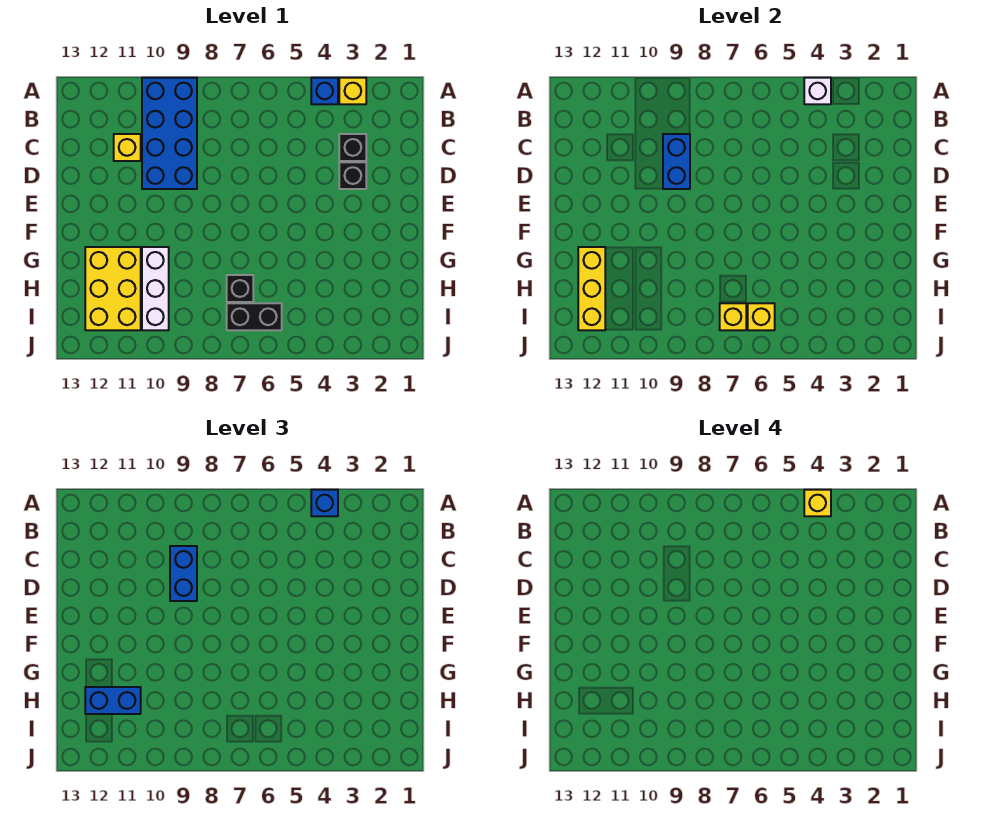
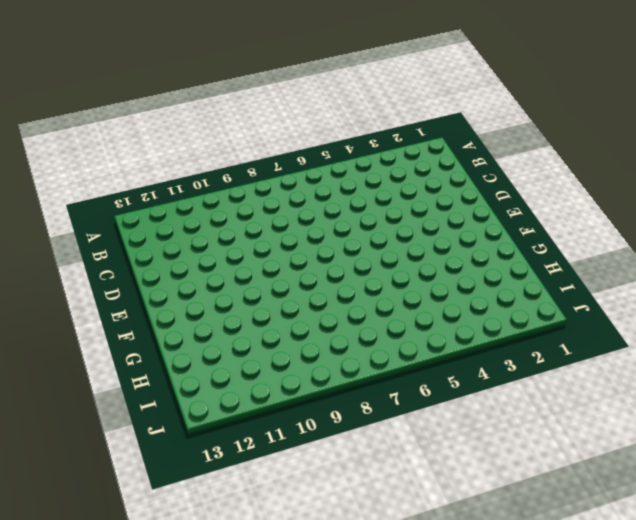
none -> yellow 1x1 brick [339,78,366,104]
none -> blue 1x1 brick [311,78,338,104]
none -> blue 2x4 brick [142,78,197,189]

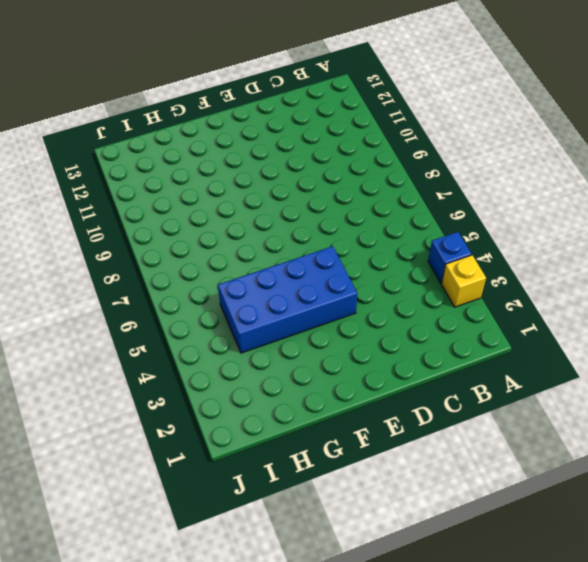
blue 2x4 brick [218,246,357,353] -> blue 2x4 brick moved to [142,78,197,189]
none -> black 1x1 brick [339,134,366,161]
none -> yellow 1x1 brick [114,134,141,161]
none -> black 1x1 brick [339,162,366,189]

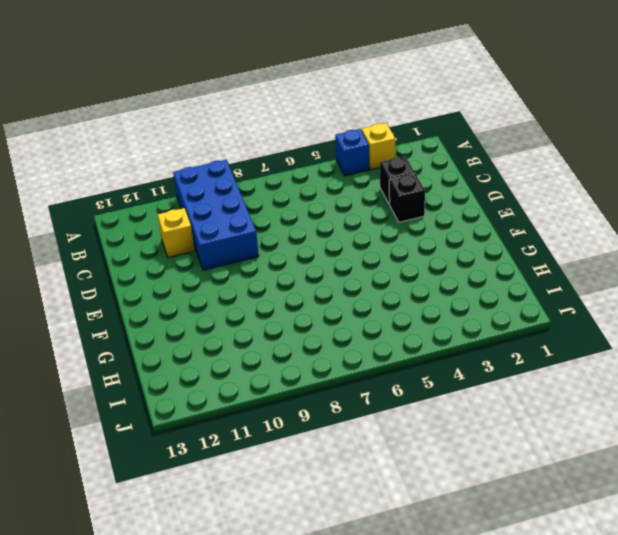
none -> white 1x3 brick [142,247,169,330]
none -> yellow 2x3 brick [85,247,141,330]
none -> black 1x1 brick [227,275,253,302]

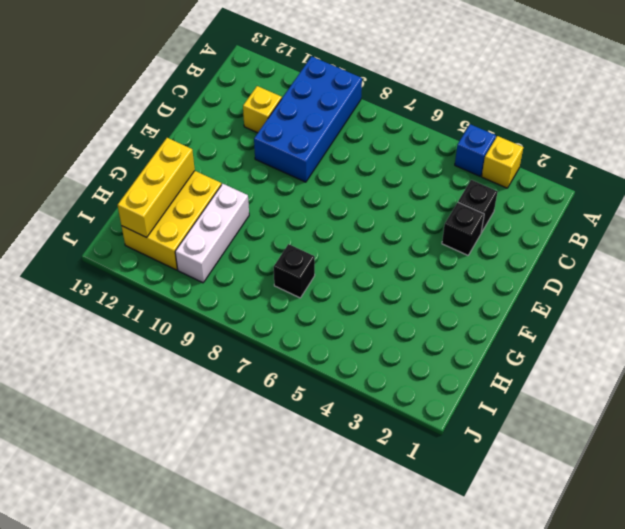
none -> black 1x2 brick [227,303,282,330]
none -> white 1x1 brick [804,78,831,104]
none -> blue 1x2 brick [663,134,690,189]

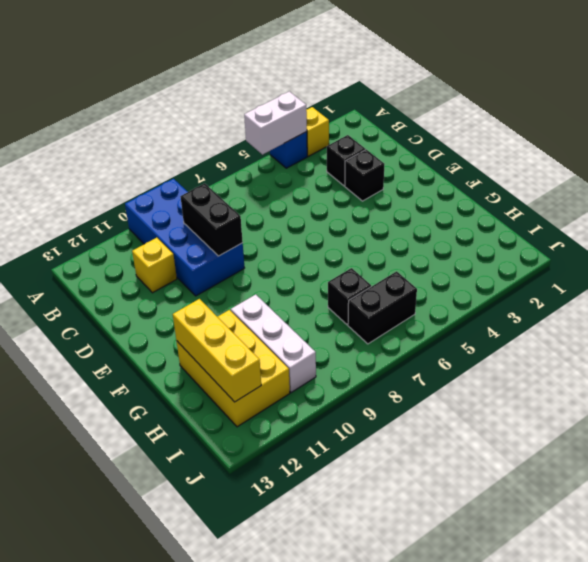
white 1x2 brick [244,91,307,155] -> white 1x1 brick [804,78,831,104]
black 1x2 brick [180,183,243,256] -> blue 1x2 brick [663,134,690,189]
none -> yellow 1x1 brick [748,303,775,330]
none -> yellow 1x1 brick [720,303,746,330]
none -> blue 1x1 brick [311,490,338,516]

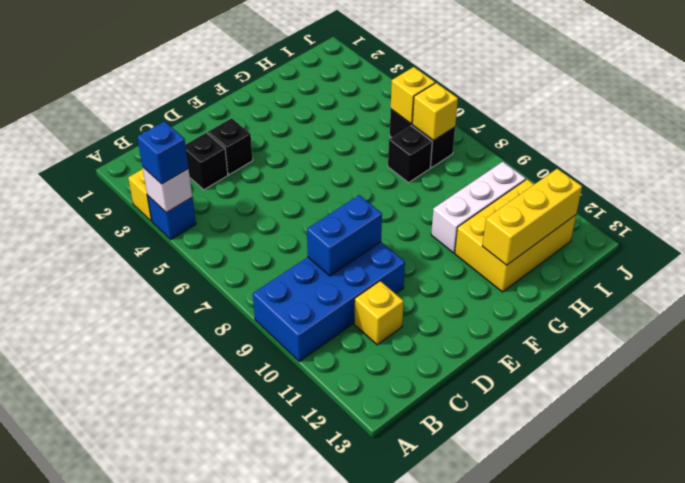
none -> blue 1x2 brick [170,546,197,601]
none -> blue 1x2 brick [85,687,141,714]
none -> yellow 1x1 brick [804,490,831,516]

